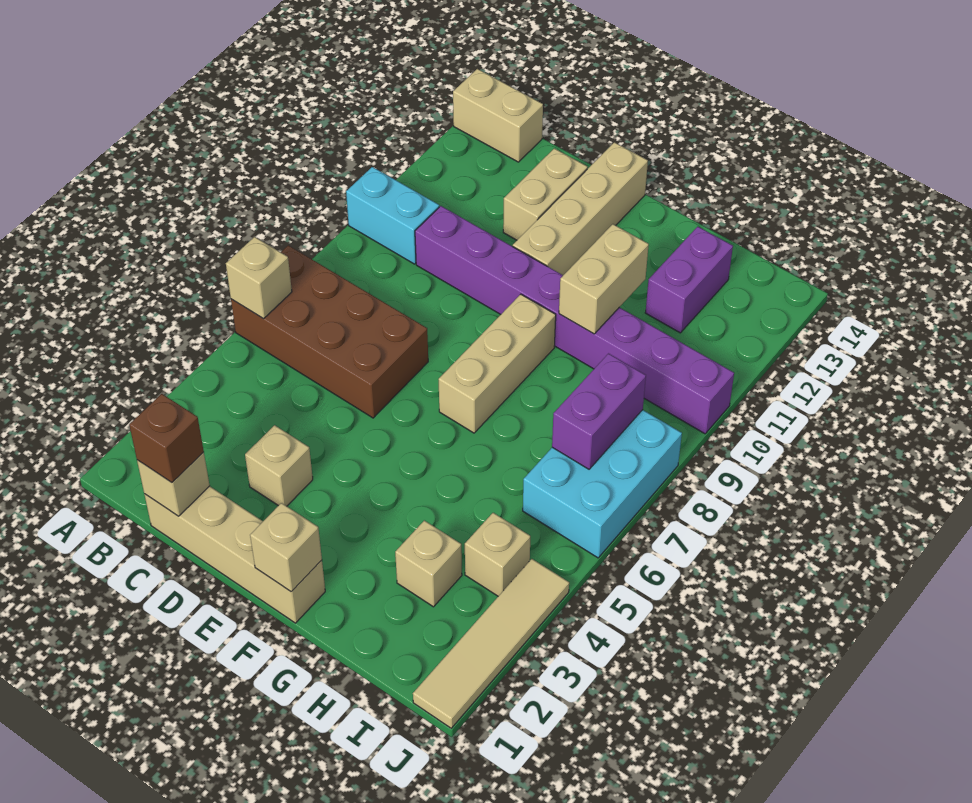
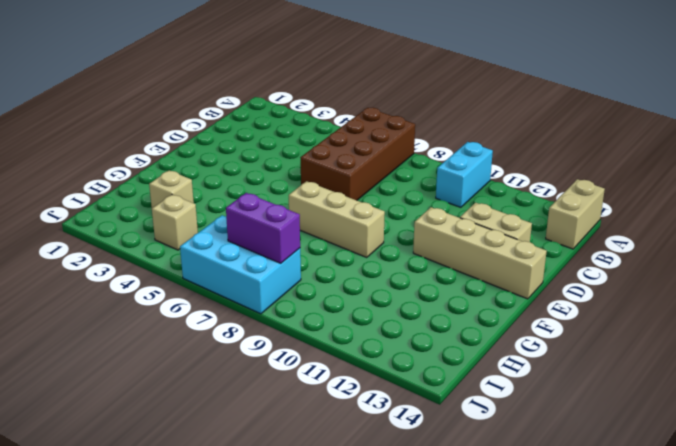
none -> tan 1x4 brick [144,486,325,623]
none -> purple 1x8 brick [415,206,734,434]
none -> tan 1x1 brick [245,425,313,506]

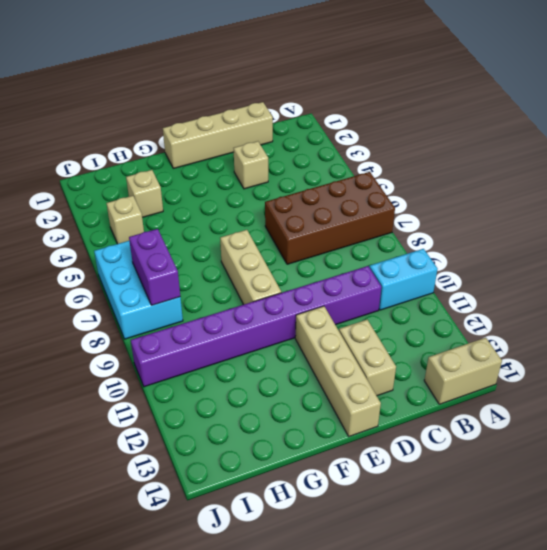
none -> purple 1x2 brick [645,227,733,333]
none -> tan 1x4 tile [413,559,569,728]
none -> tan 1x1 brick [226,237,292,319]

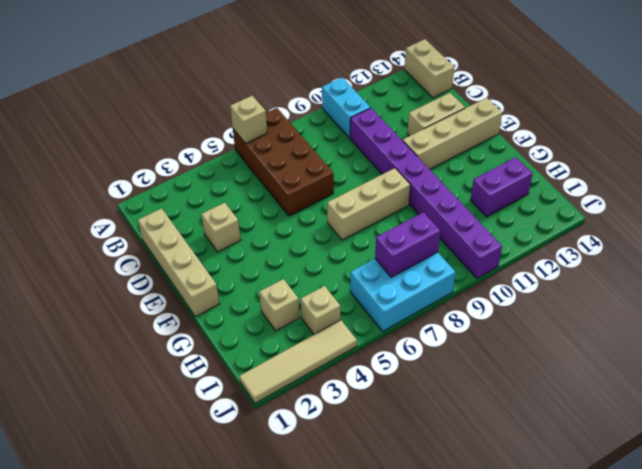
none -> tan 1x1 brick [137,452,210,516]
none -> tan 1x1 brick [250,503,322,592]
none -> tan 1x2 brick [559,224,649,334]

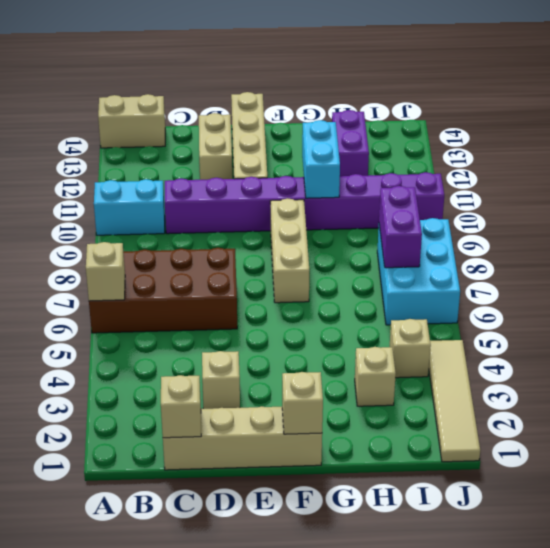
cyan 1x2 brick [302,120,340,198] -> tan 1x2 brick [559,224,649,334]
none -> brown 1x1 brick [129,394,204,483]

